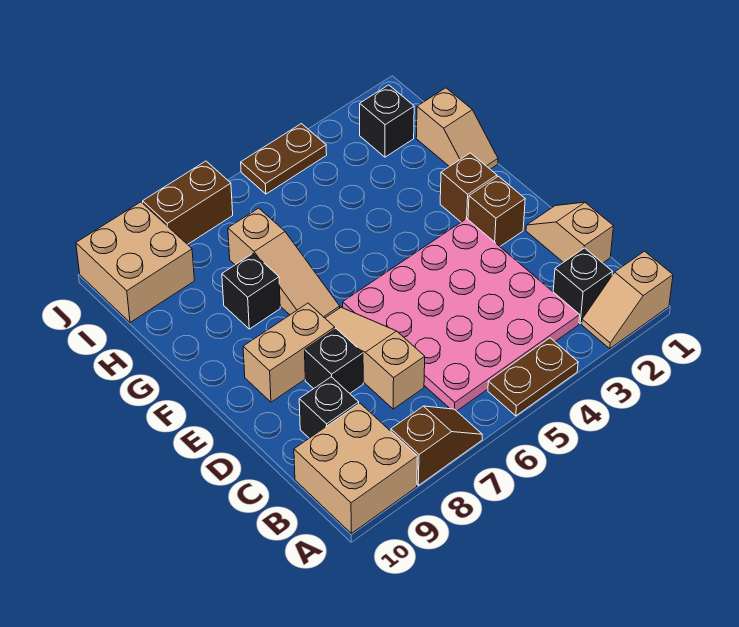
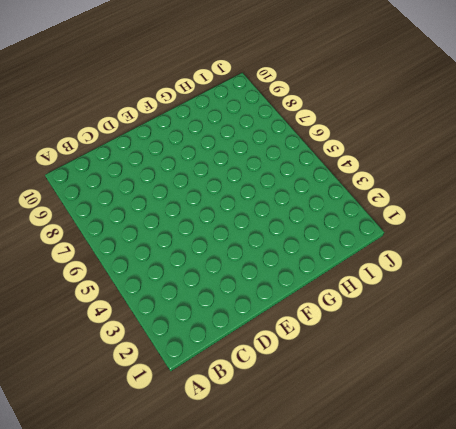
none -> tan 1x2 slope [582,251,673,349]
none -> brown 1x2 plate [488,338,578,416]
none -> brown 1x2 slope [391,406,482,485]

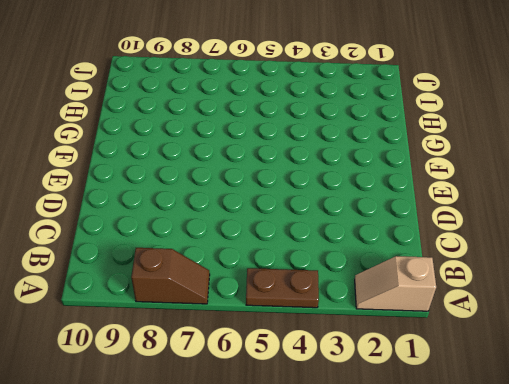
none -> tan 2x2 brick [294,404,417,533]
none -> black 1x1 brick [553,248,612,323]
none -> pink 4x4 plate [343,219,580,411]

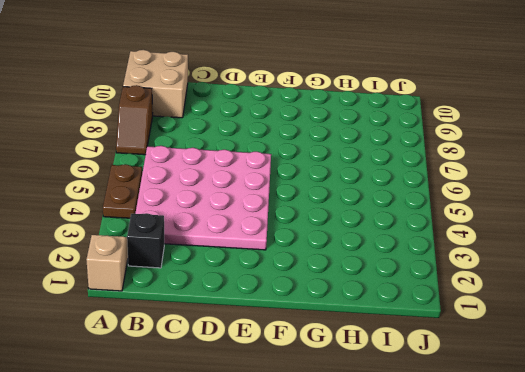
none -> tan 1x2 slope [526,202,613,263]
none -> tan 1x3 slope [325,307,425,409]
none -> black 1x1 brick [299,377,359,438]

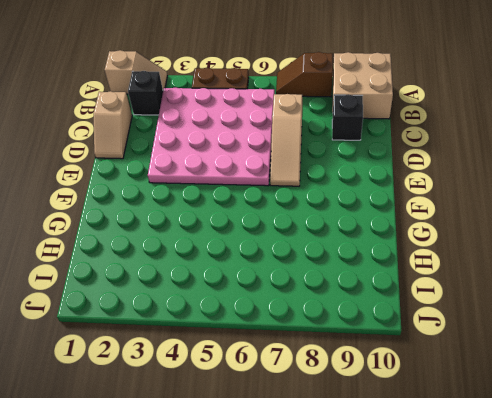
none -> black 1x1 brick [305,329,363,393]
none -> brown 1x1 brick [468,176,525,246]
none -> tan 1x2 brick [243,303,335,402]

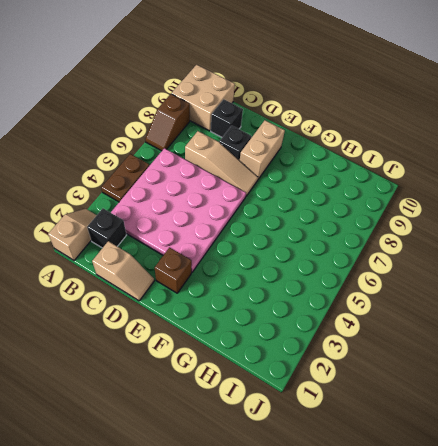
none -> brown 1x1 brick [440,153,497,222]
none -> tan 1x3 slope [228,208,340,318]
none -> tan 1x2 slope [416,88,498,169]

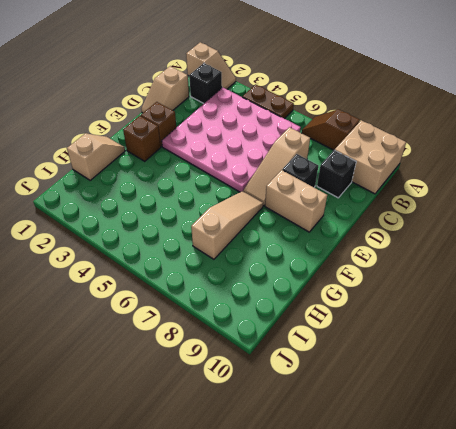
none -> black 1x1 brick [222,254,280,329]
none -> black 1x1 brick [360,85,414,157]
none -> tan 2x2 brick [76,202,194,323]

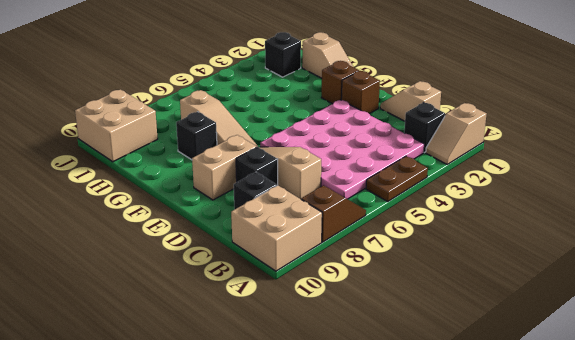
none -> brown 1x2 plate [241,124,327,194]
none -> brown 1x2 brick [143,161,233,245]

